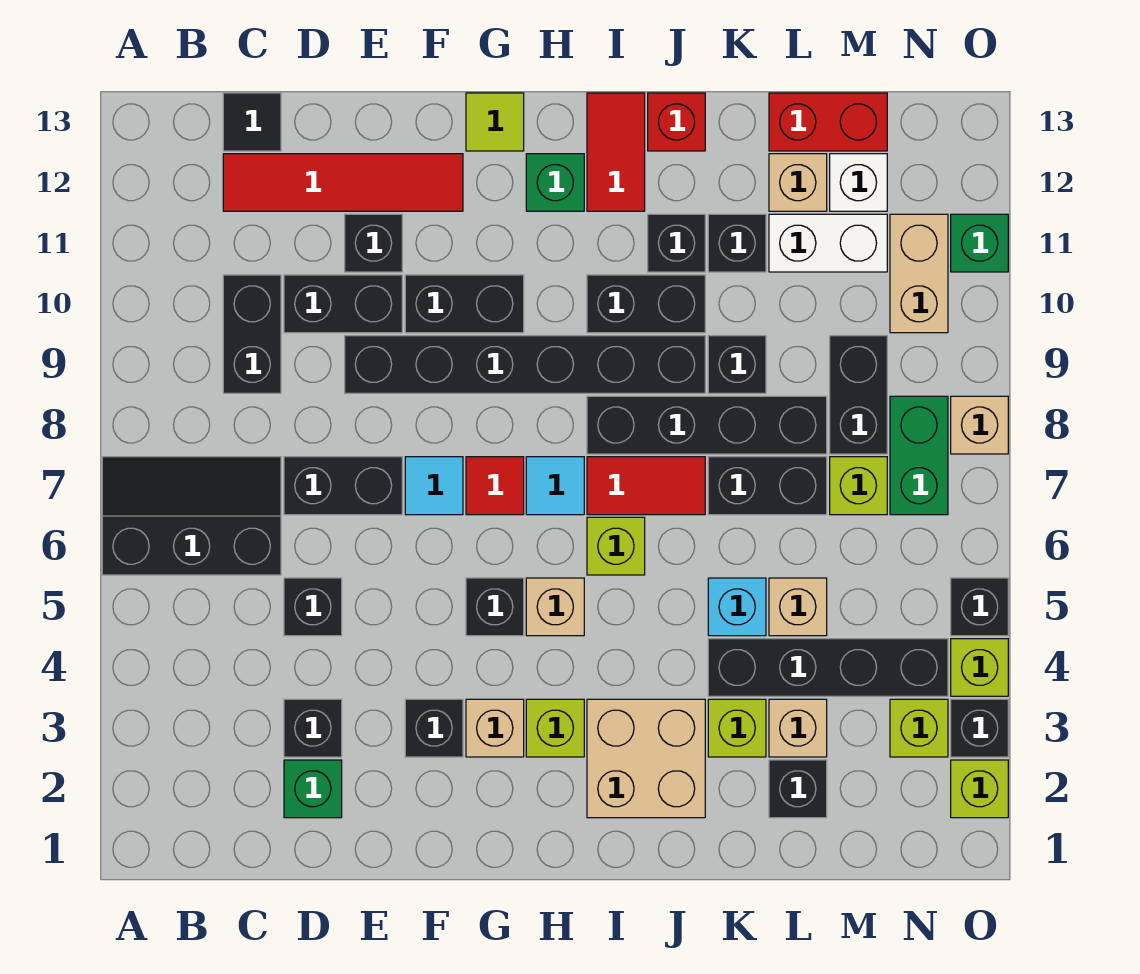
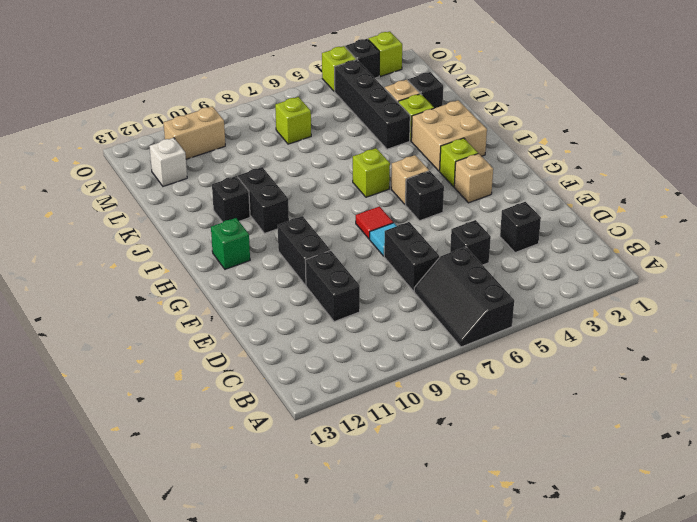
none -> black 1x2 brick [223,275,281,393]
none -> red 1x4 tile [223,154,463,211]
none -> black 1x1 tile [223,93,281,151]
none -> green 1x1 brick [284,760,342,818]

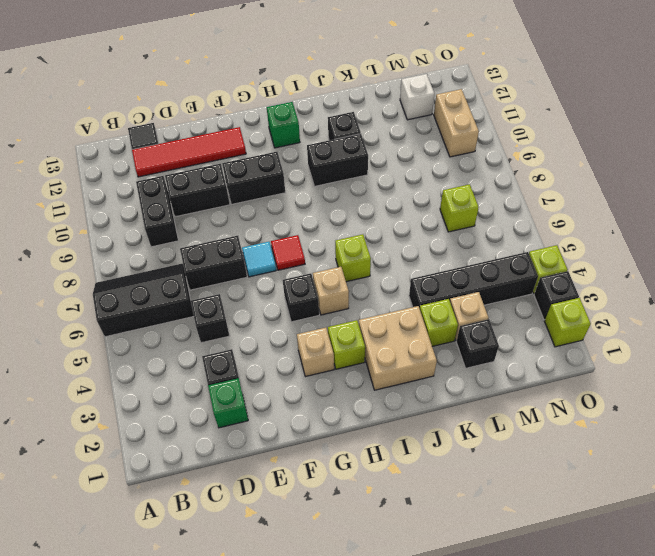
none -> black 1x6 brick [345,336,705,393]
none -> black 1x1 brick [345,214,402,272]
none -> black 1x1 brick [405,699,463,757]
none -> lime 1x1 tile [466,93,524,151]

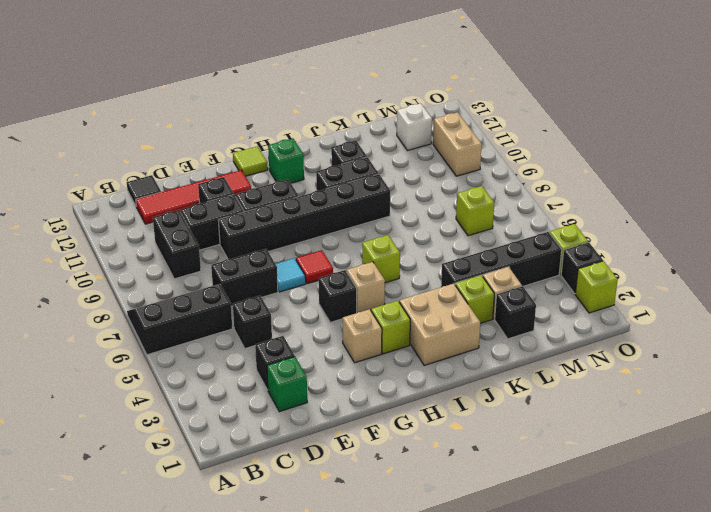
none -> black 1x1 brick [405,699,463,757]
none -> cyan 1x1 tile [526,457,584,515]
none -> red 1x2 tile [587,457,705,515]
none -> black 1x4 brick [587,396,827,454]

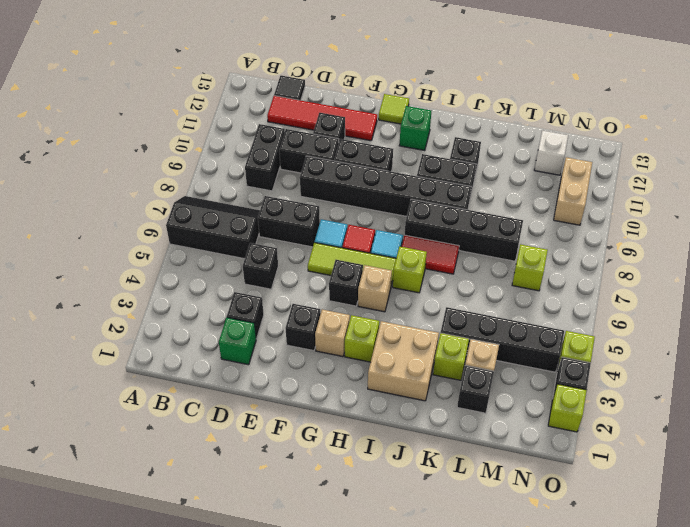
lime 1x3 tile [308,243,396,286] -> none
none -> red 1x2 tile [587,93,645,211]
none -> red 1x1 brick [648,93,705,151]
none -> cyan 1x1 brick [708,578,766,636]
none -> black 1x2 brick [708,457,827,515]

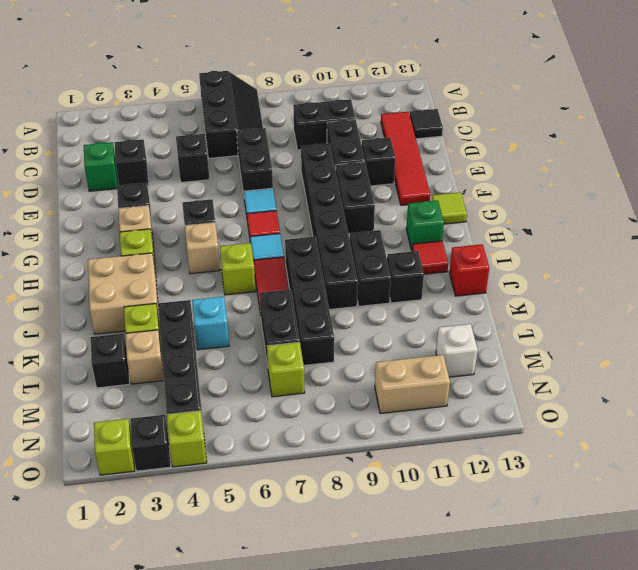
red 1x1 tile [412,241,448,274] -> red 1x2 tile [587,93,645,211]
none -> black 1x1 brick [708,336,766,393]
none -> black 1x1 brick [708,214,766,272]
none -> tan 1x1 brick [769,578,827,636]
none -> white 1x2 brick [769,214,887,272]

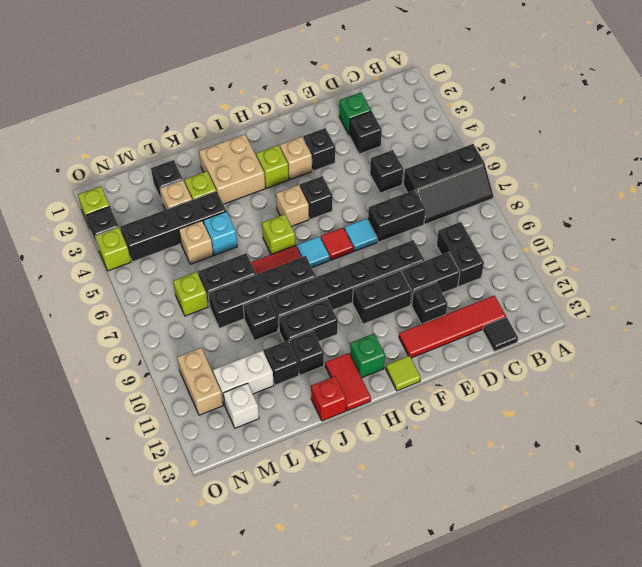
none -> tan 1x1 brick [769,154,827,211]
none -> red 1x2 brick [769,93,887,151]
none -> black 1x2 brick [830,336,887,454]
none -> lime 1x1 brick [890,699,948,757]

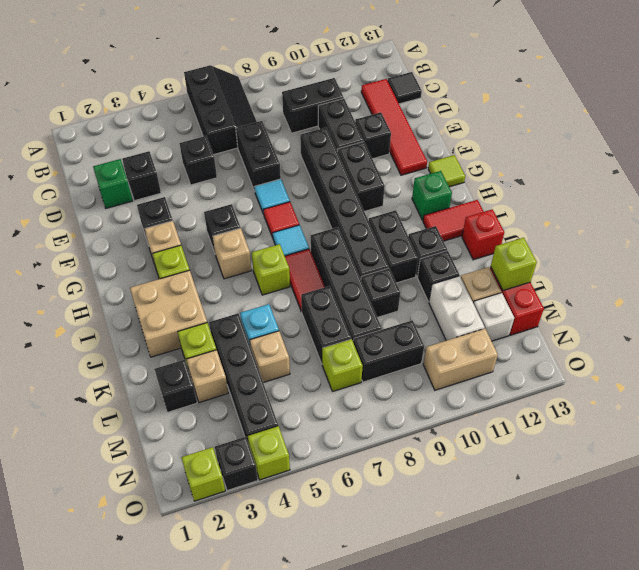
lime 1x1 brick [491,238,537,291] -> lime 1x1 brick moved to [890,699,948,757]
none -> green 1x2 brick [890,396,948,515]
none -> black 1x1 brick [951,578,1008,636]
none -> tan 1x1 brick [951,396,1008,454]
none -> green 1x1 brick [951,214,1008,272]

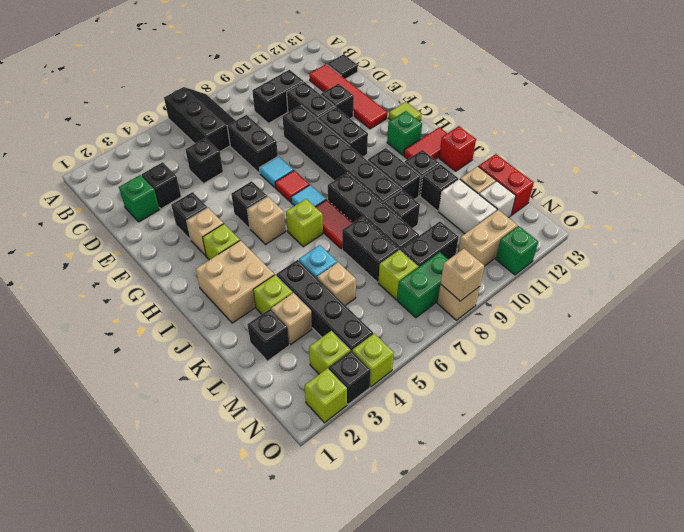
tan 1x1 brick [440,249,484,301] -> none
none -> black 1x1 brick [951,578,1008,636]

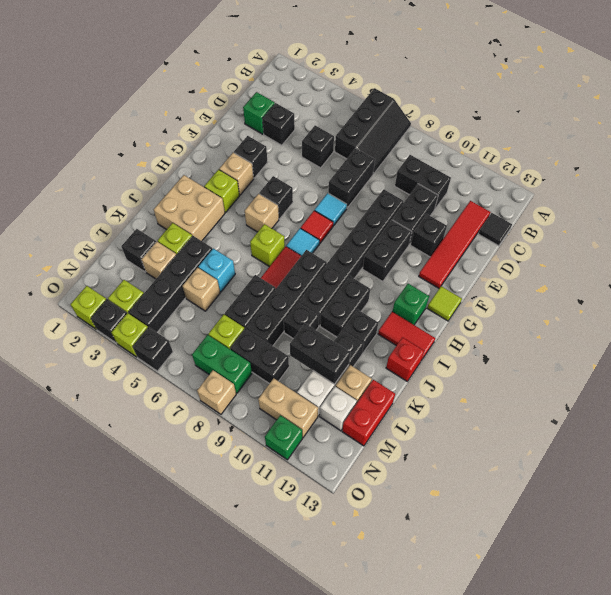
black 1x2 brick [290,324,350,384] -> none

